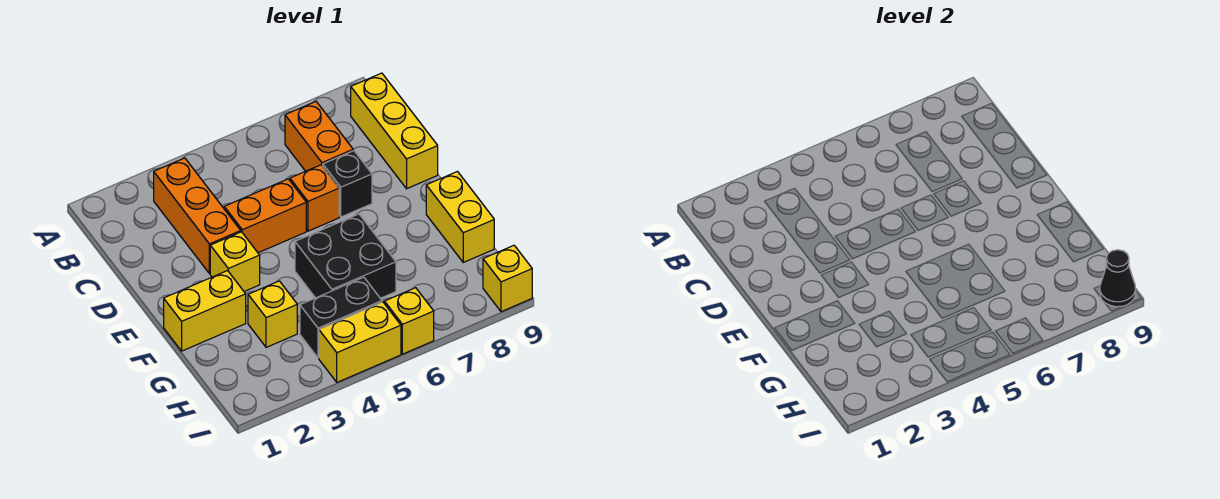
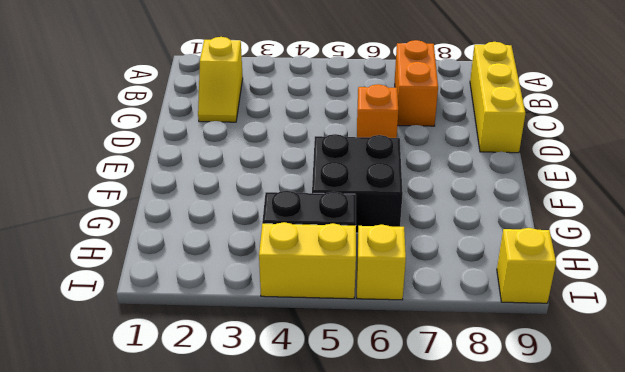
yellow 1x2 slope [198,37,243,122] -> none
none -> orange 1x3 brick [154,158,241,274]
none -> orange 1x2 brick [224,179,306,253]
none -> black 1x1 brick [323,151,372,217]

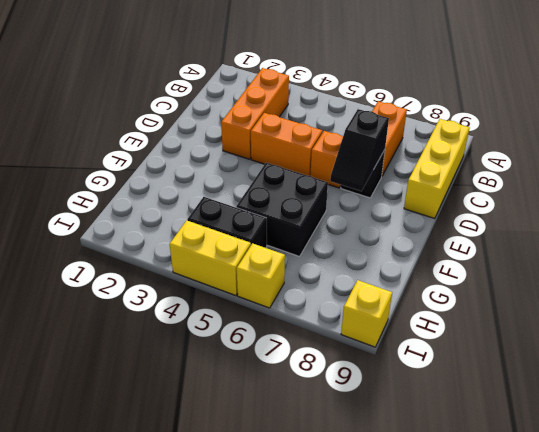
black 1x2 slope [330,109,389,191] -> none
none -> yellow 1x1 brick [210,232,260,291]
none -> yellow 1x2 brick [164,271,246,351]
none -> yellow 1x2 brick [426,172,494,262]

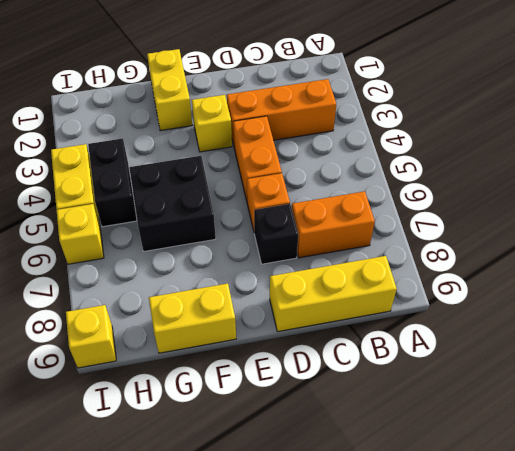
none -> yellow 1x1 brick [248,281,297,347]
none -> black 1x1 cone [1100,250,1136,307]

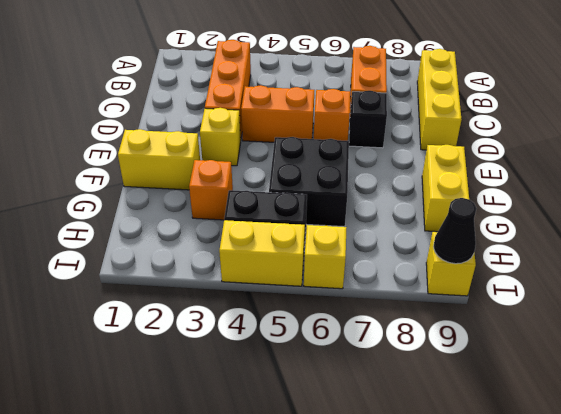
orange 1x1 brick [189,160,233,220] -> yellow 1x1 brick [248,281,297,347]

